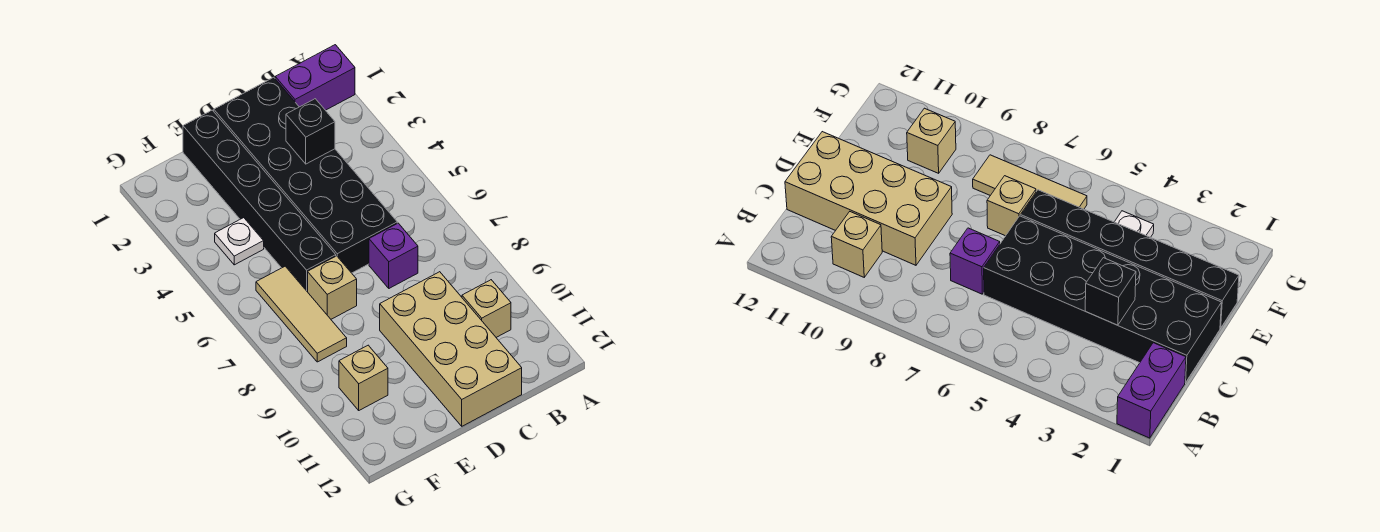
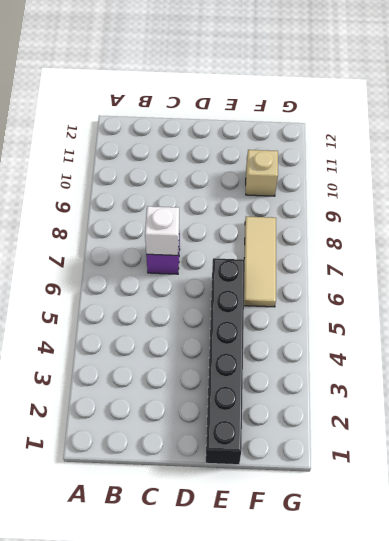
white 1x1 brick [145,206,179,255] -> none
none -> purple 1x2 brick [275,45,355,110]
none -> tan 1x1 brick [462,280,511,337]

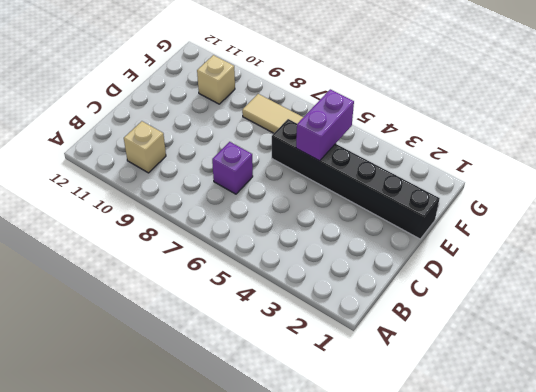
purple 1x2 brick [296,89,354,161] -> purple 1x2 brick moved to [275,45,355,110]
none -> black 2x6 brick [214,77,397,273]
none -> tan 2x4 brick [380,272,522,426]

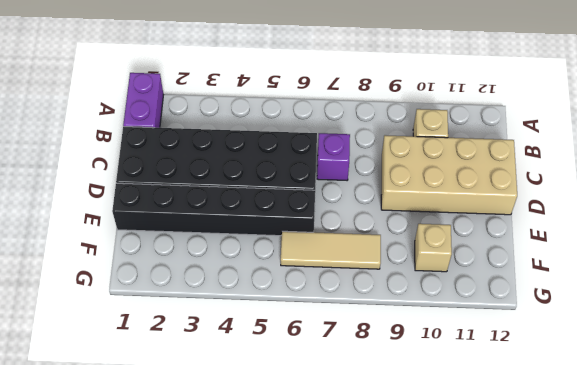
none -> tan 1x1 brick [308,256,357,319]
none -> white 1x1 plate [215,218,264,265]

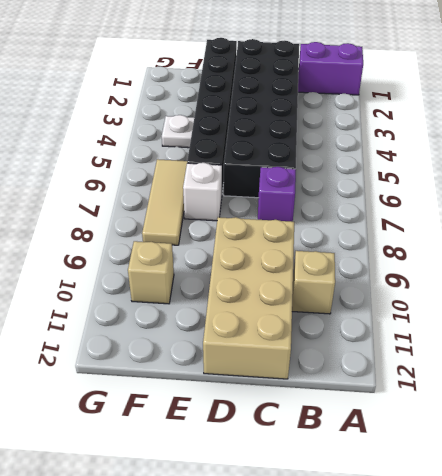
white 1x1 brick [183,163,222,221] -> tan 1x1 brick [308,256,357,319]
none -> black 1x1 brick [286,99,335,164]

